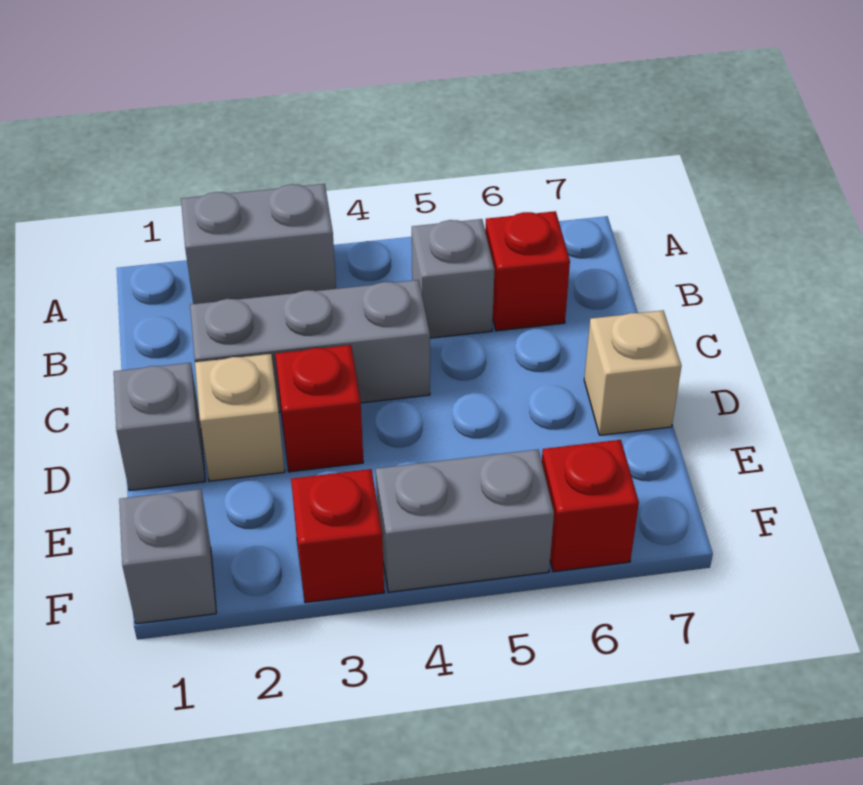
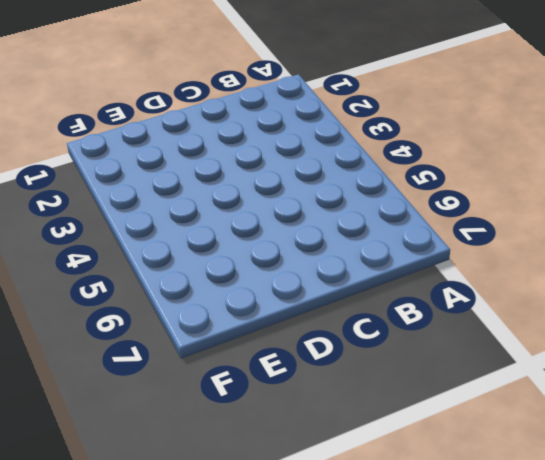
none -> grey 1x2 brick [181,184,336,304]
none -> grey 1x1 brick [412,219,495,338]
none -> red 1x1 brick [485,211,570,331]

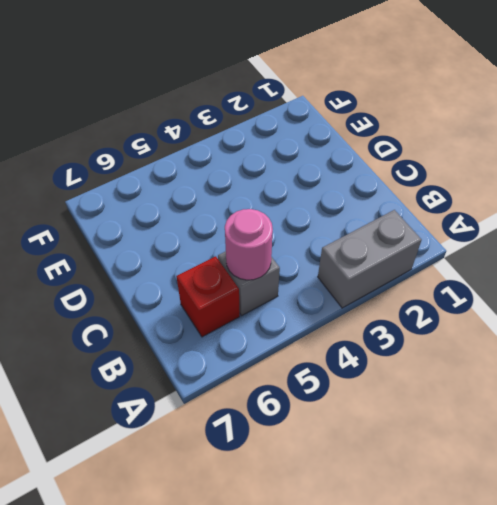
pink 1x1 round brick [225,209,273,280] -> none
none -> grey 1x3 brick [190,280,430,412]
none -> grey 1x1 brick [114,363,205,491]
none -> tan 1x1 brick [195,354,285,481]

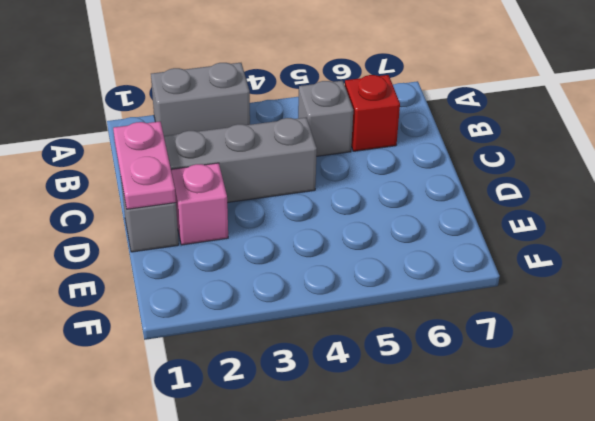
pink 1x2 plate [113,121,176,209] -> none
pink 1x1 brick [171,163,228,245] -> tan 1x1 brick [195,354,285,481]
none -> red 1x1 brick [275,345,363,472]
none -> tan 1x1 brick [584,310,681,435]
none -> grey 1x1 brick [119,489,216,624]

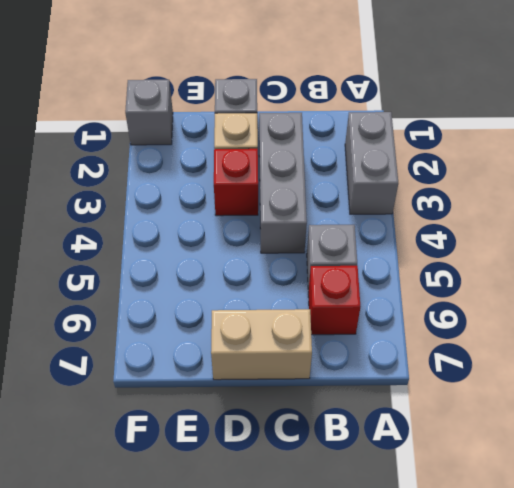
tan 1x2 brick [211,309,312,380] -> tan 1x1 brick [584,310,681,435]
none -> red 1x1 brick [291,469,384,603]
none -> grey 1x2 brick [376,449,554,592]
none -> red 1x1 brick [542,440,639,572]

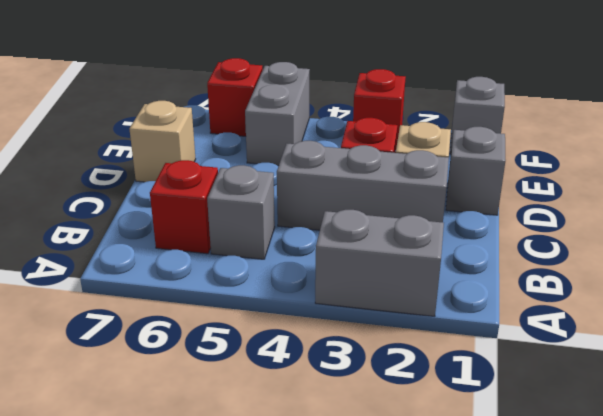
grey 1x2 brick [245,62,310,166] -> grey 1x2 brick turned to [376,449,554,592]

